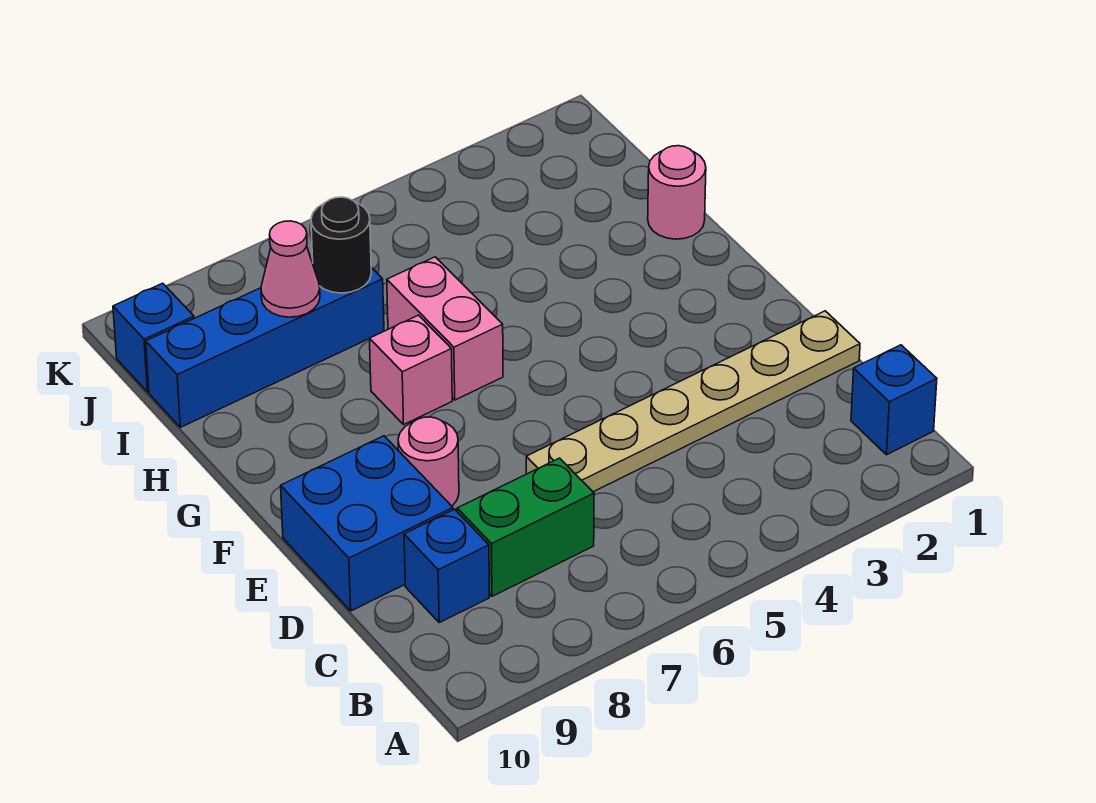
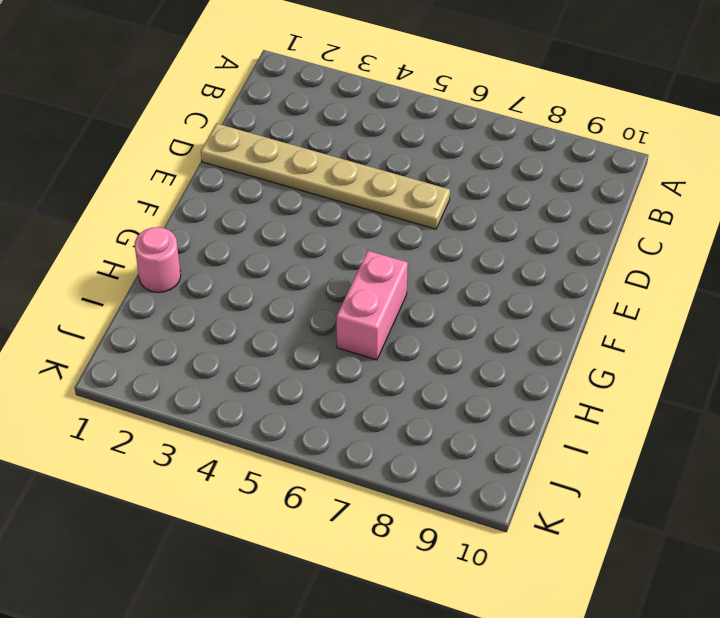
none -> blue 1x1 brick [851,345,937,455]
none -> green 1x2 brick [457,458,594,596]
none -> blue 1x1 brick [404,509,489,623]

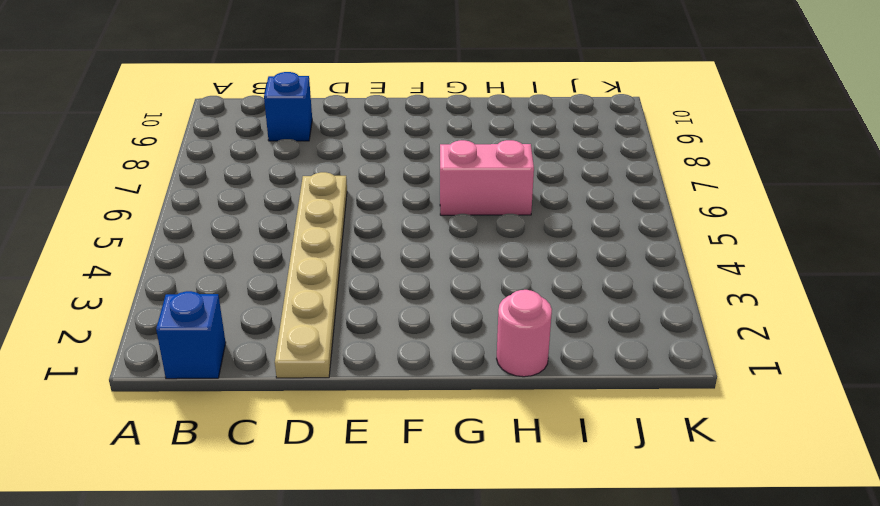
none -> green 1x2 brick [457,458,594,596]
none -> blue 2x2 brick [281,436,453,611]
none -> pink 1x1 round brick [398,417,459,506]

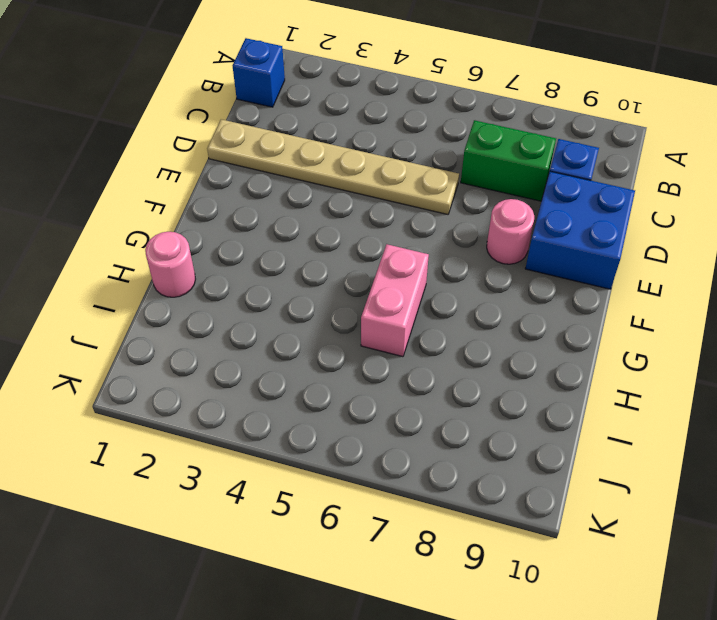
none -> pink 1x1 brick [370,315,452,424]
none -> blue 1x4 brick [146,267,384,427]
none -> blue 1x1 brick [113,283,194,392]

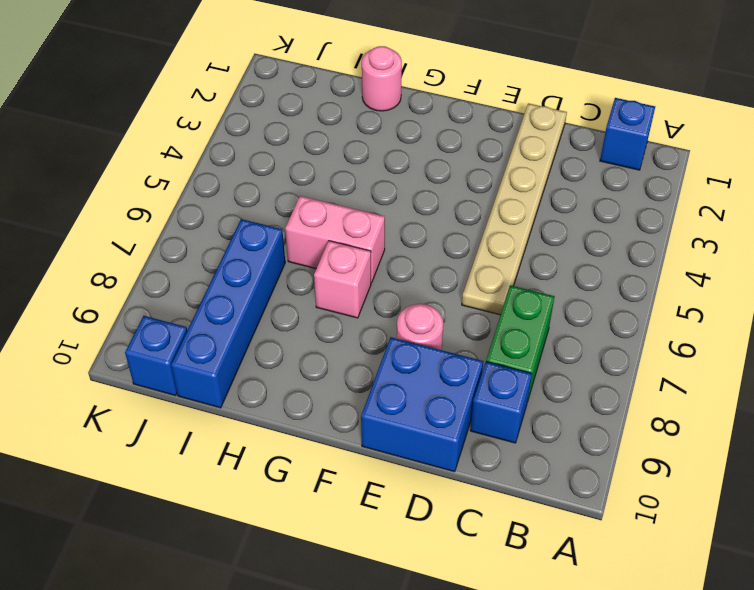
none -> black 1x1 round brick [311,197,371,293]
none -> pink 1x1 cone [261,221,320,317]

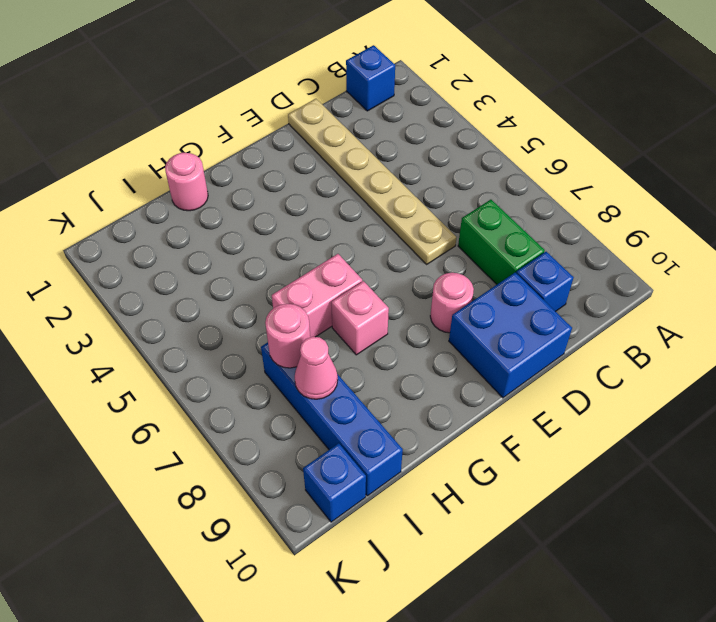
pink 1x1 round brick [265,304,310,368] -> black 1x1 round brick [311,197,371,293]

